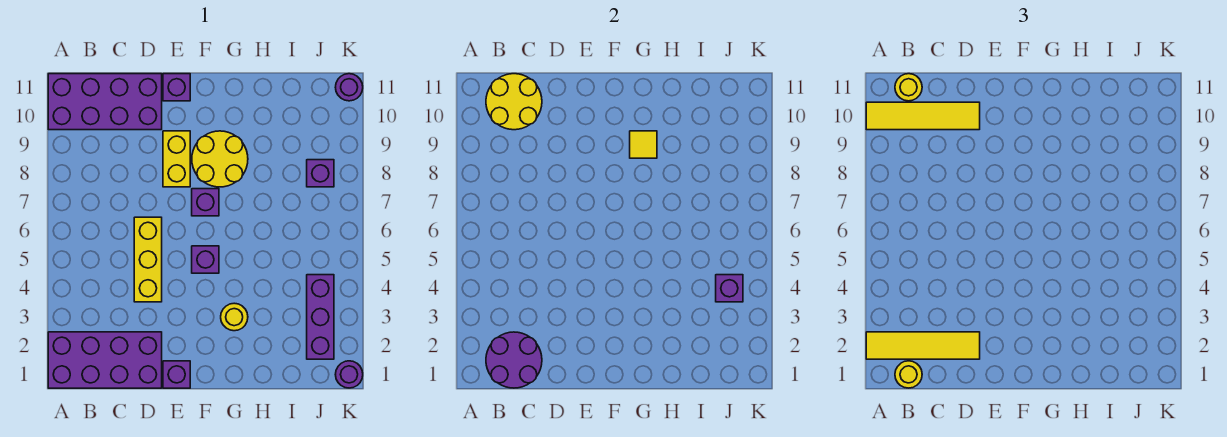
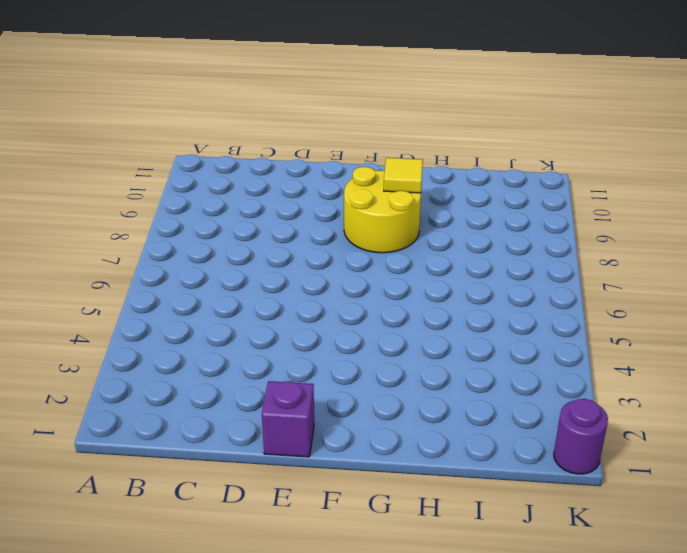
none -> purple 2x4 brick [48,332,162,388]
none -> purple 2x4 brick [48,74,162,130]
none -> yellow 1x3 brick [134,217,162,302]

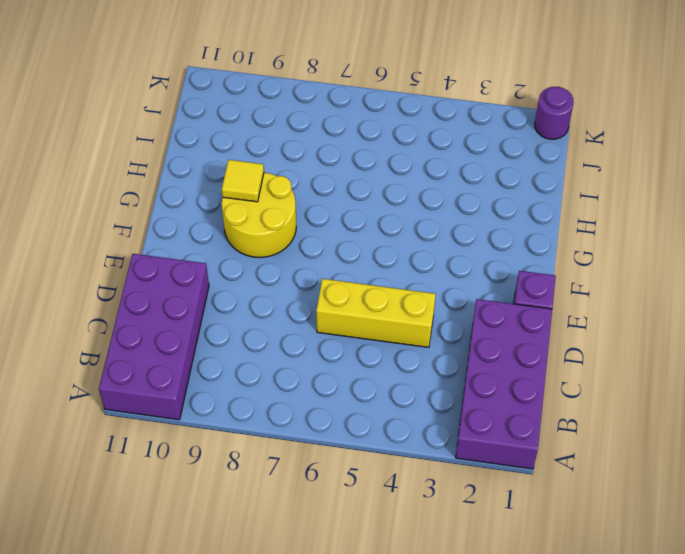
none -> yellow 1x2 brick [163,131,190,187]
none -> purple 1x1 brick [163,74,190,101]
none -> purple 1x1 brick [192,246,219,273]

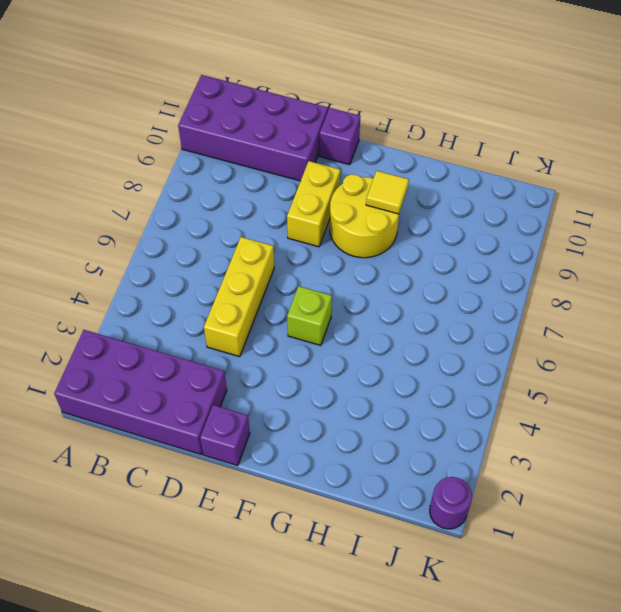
lime 1x1 brick [287,286,332,345] -> purple 1x1 brick [192,246,219,273]
none -> purple 1x1 brick [192,189,219,216]
none -> yellow 1x1 round brick [221,303,248,331]
none -> purple 1x3 brick [307,275,334,359]

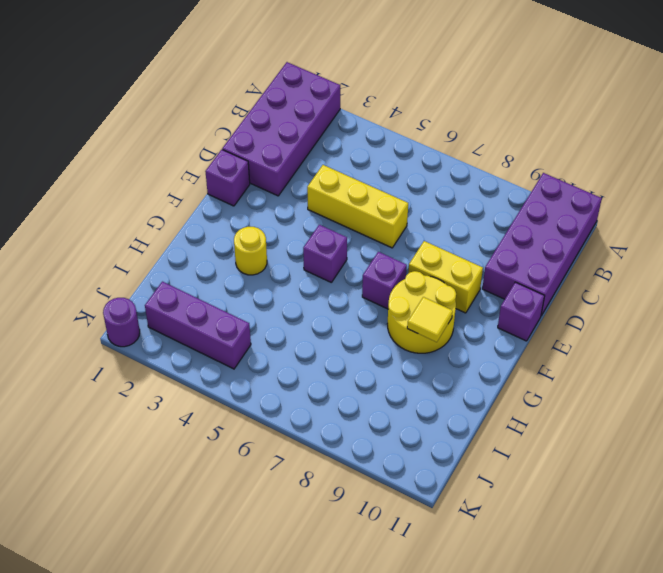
none -> purple 1x1 brick [307,160,334,187]
none -> purple 1x1 round brick [335,74,363,101]
none -> purple 2x2 round brick [486,332,542,388]

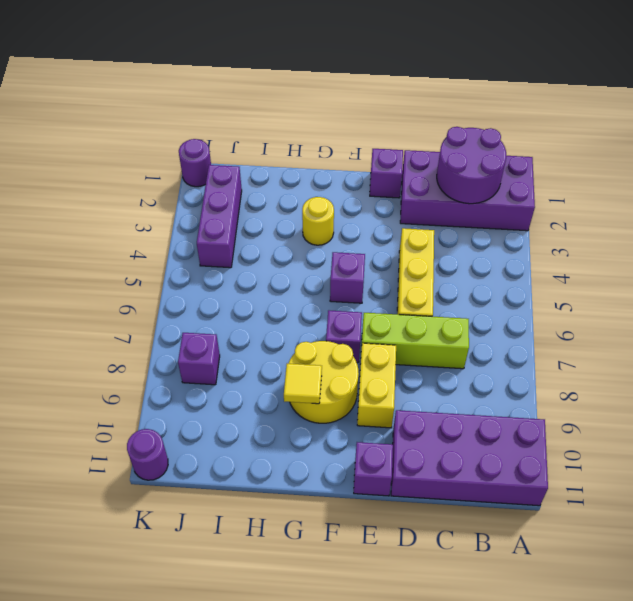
lime 1x3 brick [361,313,469,369] -> none
none -> yellow 2x2 round brick [486,74,542,130]
none -> purple 1x1 brick [716,275,743,302]
none -> yellow 1x4 tile [866,332,980,359]

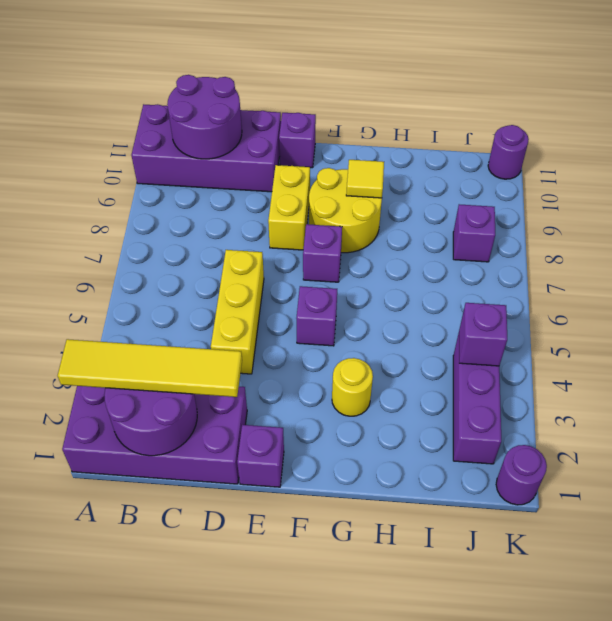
purple 2x2 round brick [167,75,242,159] -> yellow 2x2 round brick [486,74,542,130]
none -> yellow 1x4 tile [866,102,980,130]
none -> yellow 1x1 round brick [895,361,922,388]
none -> yellow 1x1 round brick [895,74,922,101]

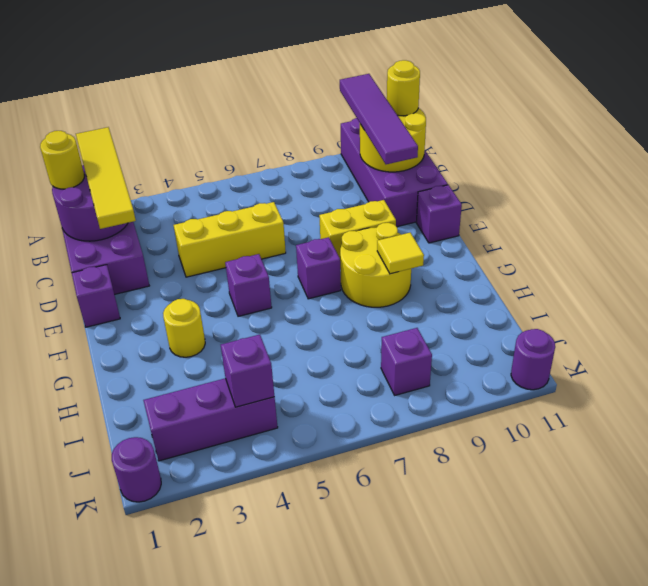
purple 1x4 tile [340,74,418,164] -> yellow 1x4 tile [866,102,980,130]

